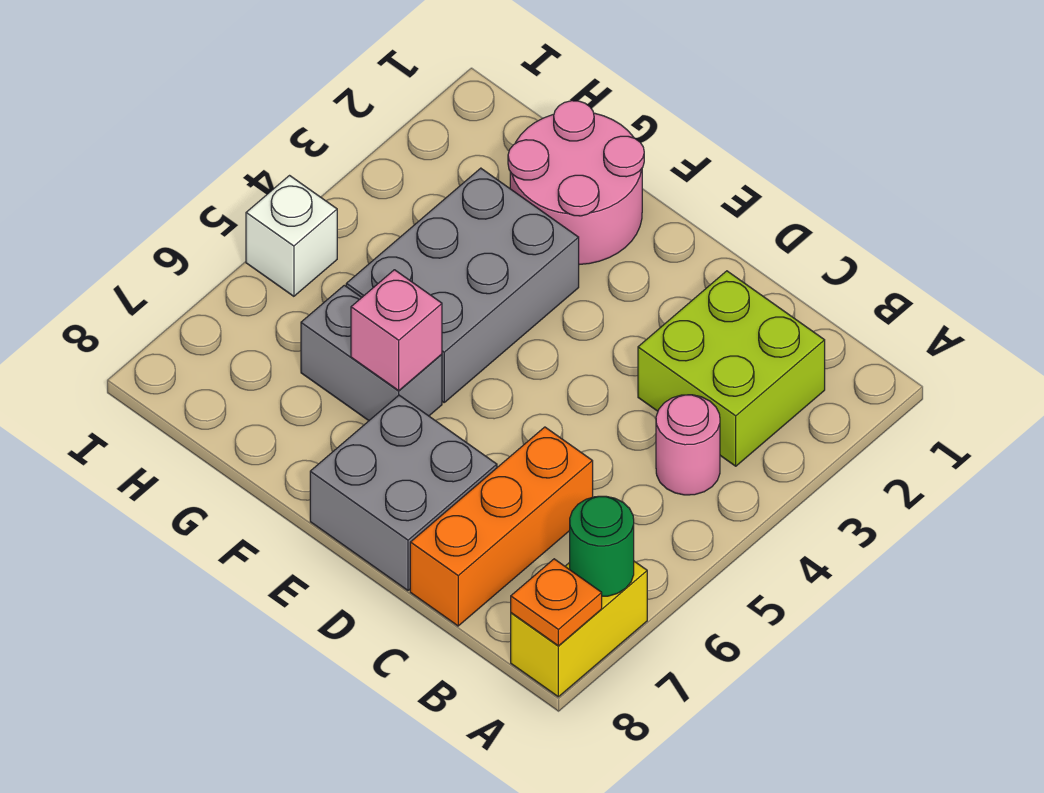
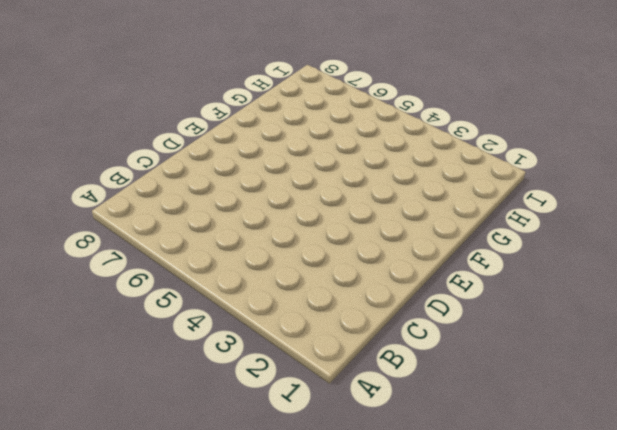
none -> yellow 1x2 brick [511,561,647,697]
none -> lime 2x2 brick [638,271,825,466]
none -> pink 1x1 round brick [656,395,720,495]

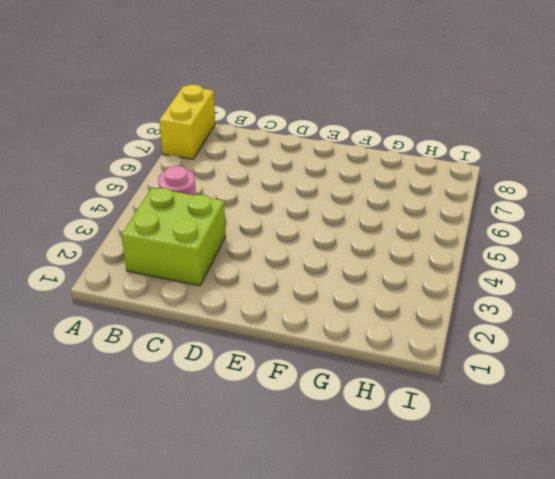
none -> orange 1x3 brick [410,427,593,626]
none -> grey 2x2 brick [310,395,497,590]
none -> pink 2x2 round brick [508,101,644,265]

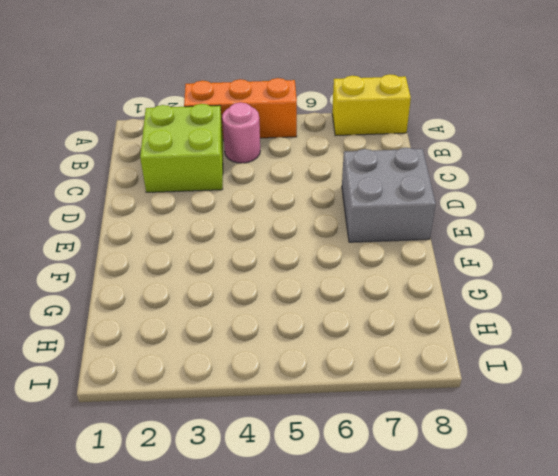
orange 1x3 brick [184,78,297,139] -> orange 1x3 brick moved to [410,427,593,626]
none -> pink 2x2 round brick [508,101,644,265]
none -> grey 2x3 brick [346,168,579,402]
none -> grey 1x2 brick [301,285,442,421]

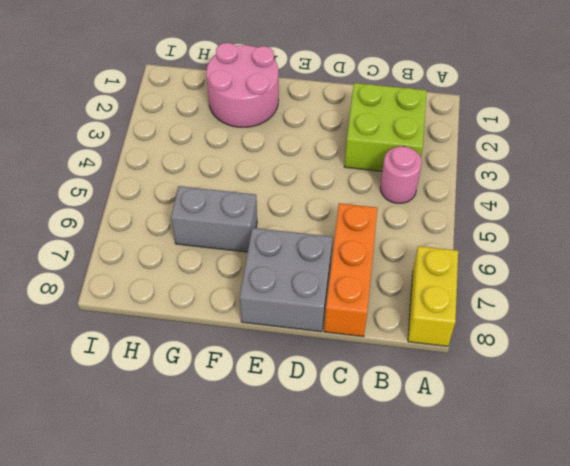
none -> grey 2x3 brick [346,168,579,402]
none -> white 1x1 brick [246,176,337,296]
none -> green 1x1 round brick [570,496,634,596]

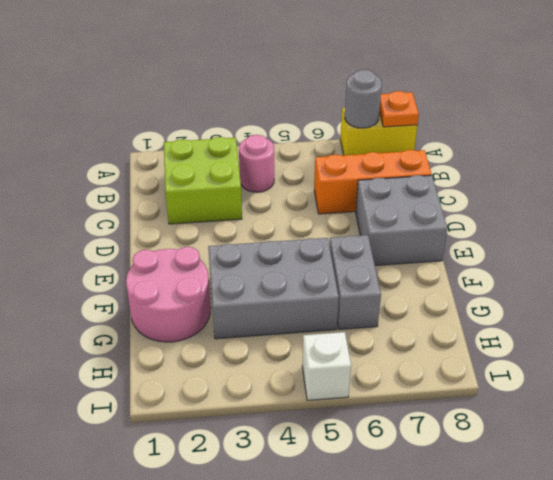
grey 1x1 round brick [345,70,382,128] -> green 1x1 round brick [570,496,634,596]
none -> pink 1x1 brick [351,270,442,391]

